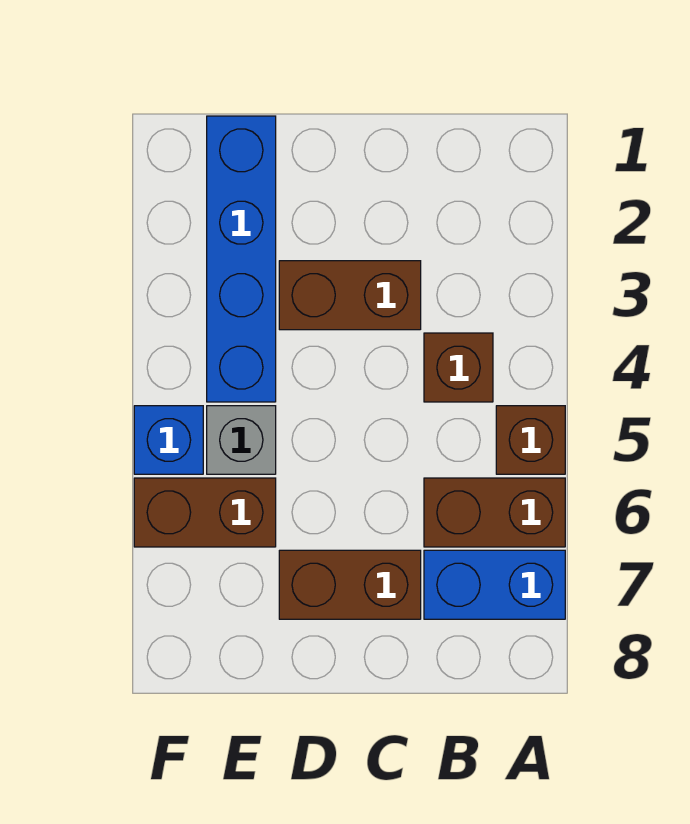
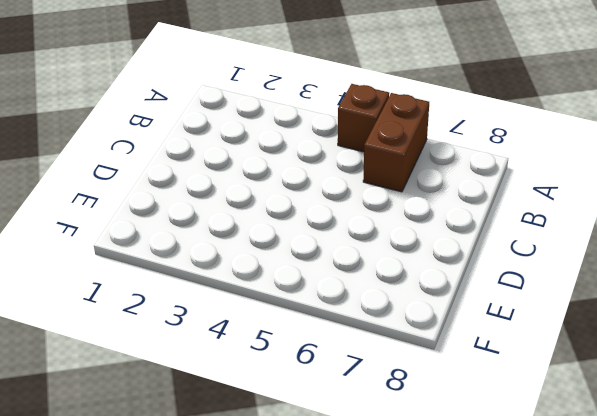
none -> blue 1x2 brick [424,550,565,619]
none -> brown 1x1 brick [424,333,493,402]

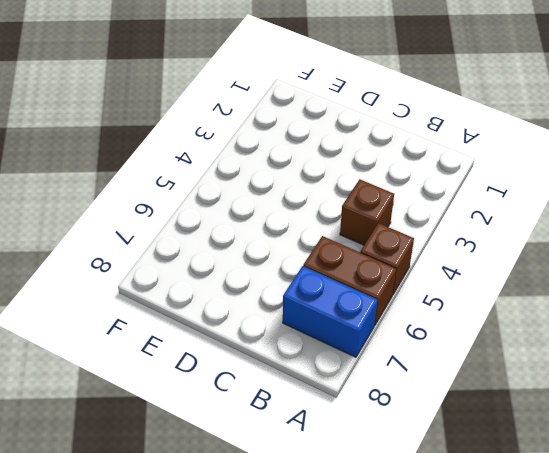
none -> brown 1x2 brick [279,261,421,330]
none -> brown 1x2 brick [279,550,421,619]

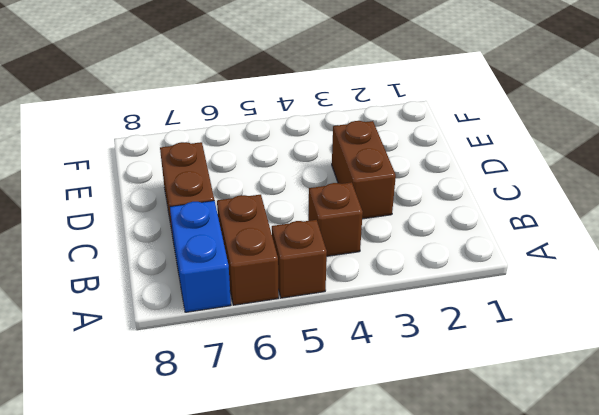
none -> blue 1x4 brick [207,116,276,402]
none -> grey 1x1 brick [207,406,276,474]

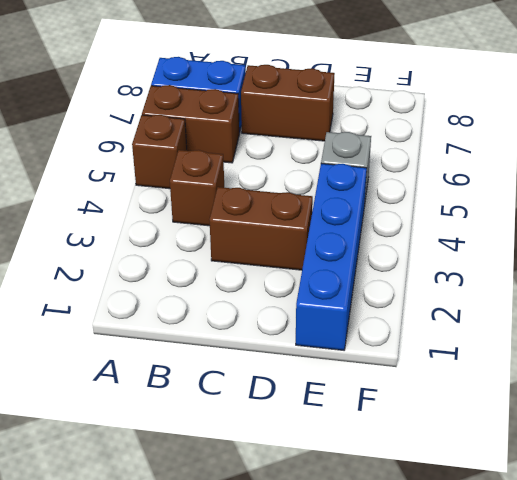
none -> brown 1x2 brick [134,478,276,547]
none -> blue 1x1 brick [134,406,203,474]

